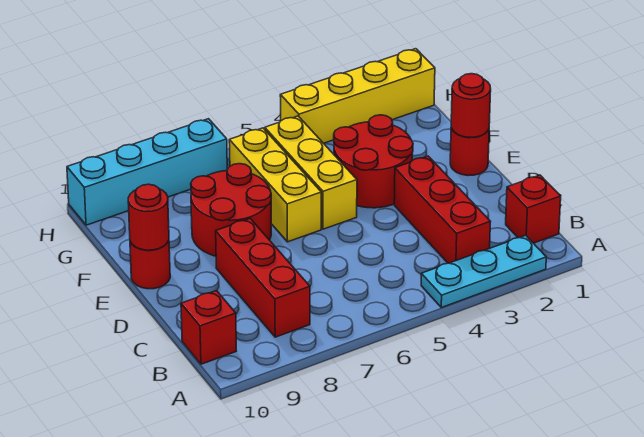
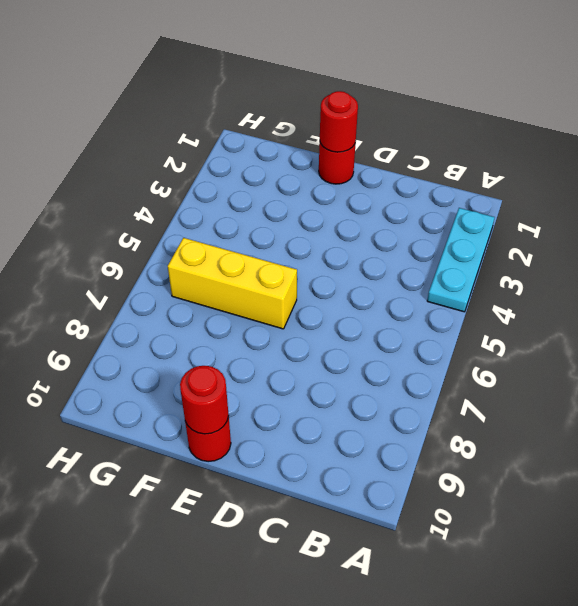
none -> red 1x1 brick [506,175,561,243]
none -> red 1x3 brick [394,156,491,263]
none -> red 1x3 brick [216,219,310,337]

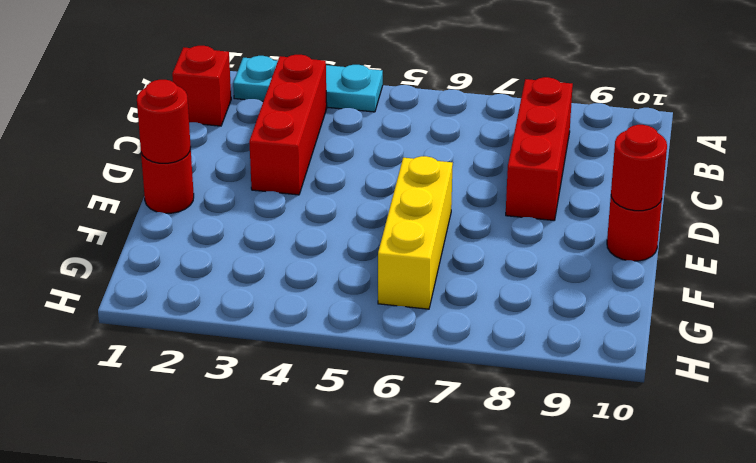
none -> red 1x1 brick [181,291,236,364]
none -> red 2x2 round brick [334,115,413,208]
none -> yellow 1x3 brick [265,116,357,229]

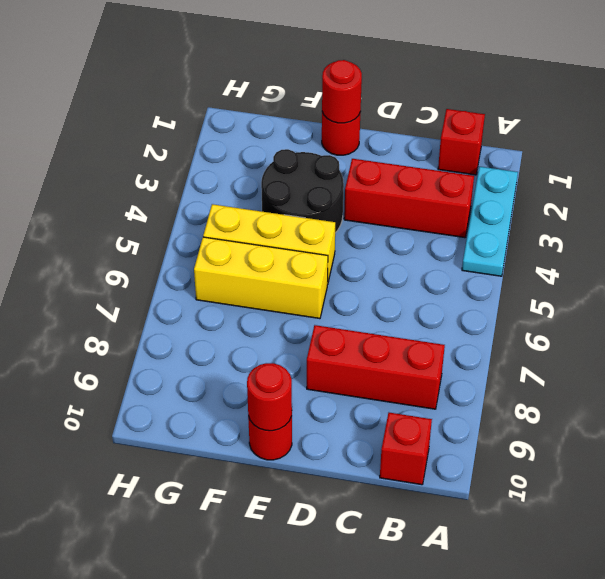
black 2x2 round brick [261,149,344,233] -> red 2x2 round brick [334,115,413,208]
none -> red 2x2 round brick [191,164,271,256]
none -> yellow 1x4 brick [280,49,435,143]
none -> cyan 1x4 brick [67,119,227,225]

